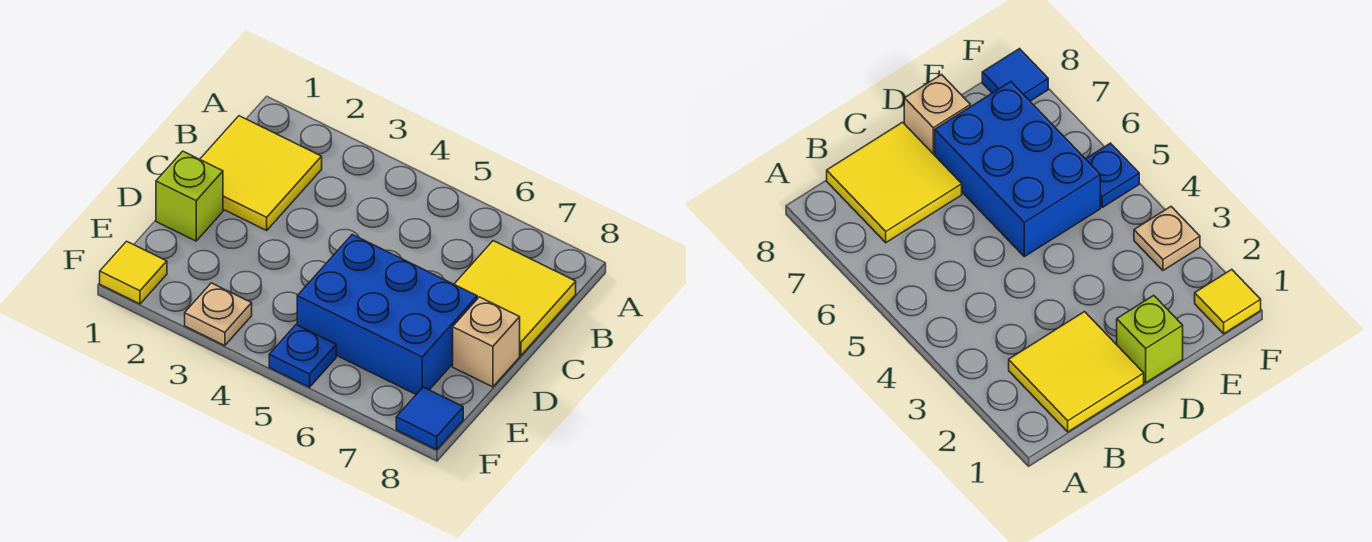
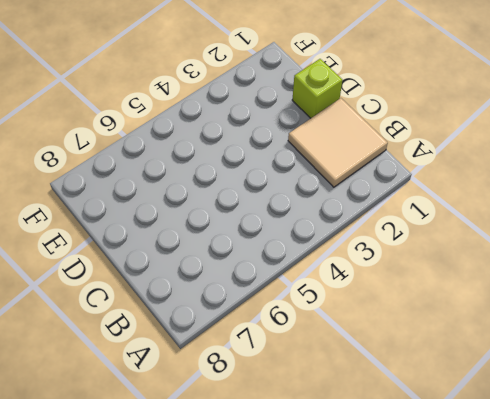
tan 2x2 tile [288,98,388,187] -> yellow 2x2 tile [200,116,322,230]
none -> yellow 2x2 tile [454,241,576,355]
none -> blue 2x3 brick [297,235,477,394]

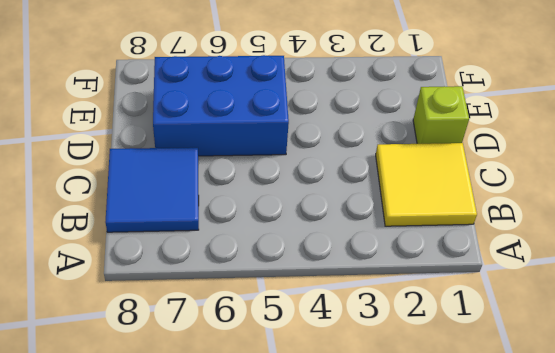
blue 2x2 tile [105,147,199,232] -> yellow 2x2 tile [454,241,576,355]
none -> tan 1x1 brick [453,297,520,387]
none -> yellow 1x1 tile [100,241,167,304]

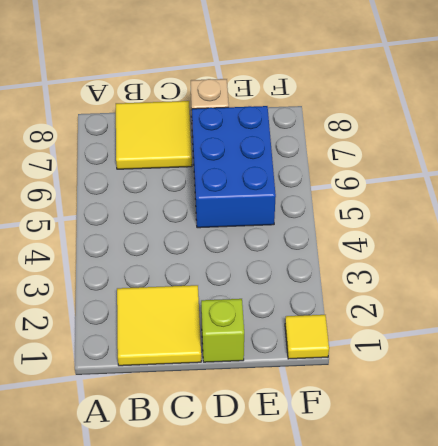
none -> tan 1x1 plate [185,283,252,346]
none -> blue 1x1 plate [269,325,336,387]

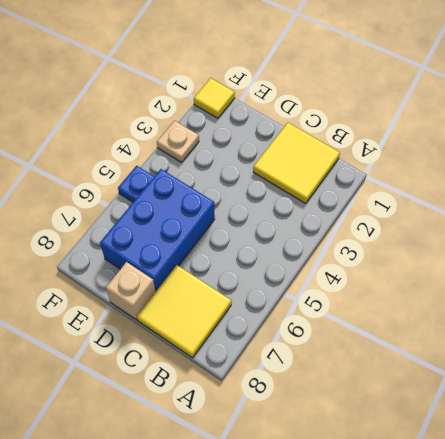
none -> lime 1x1 brick [156,151,223,241]
none -> blue 1x1 tile [396,387,463,450]

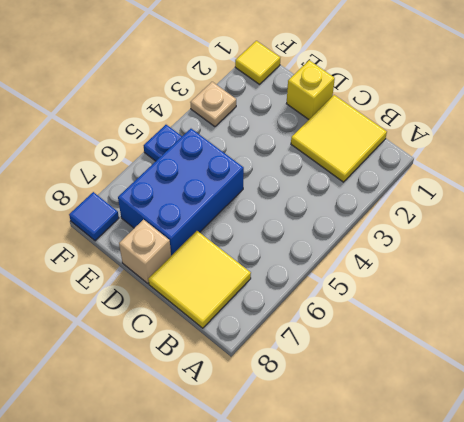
yellow 1x1 brick [286,60,335,119] -> lime 1x1 brick [156,151,223,241]

